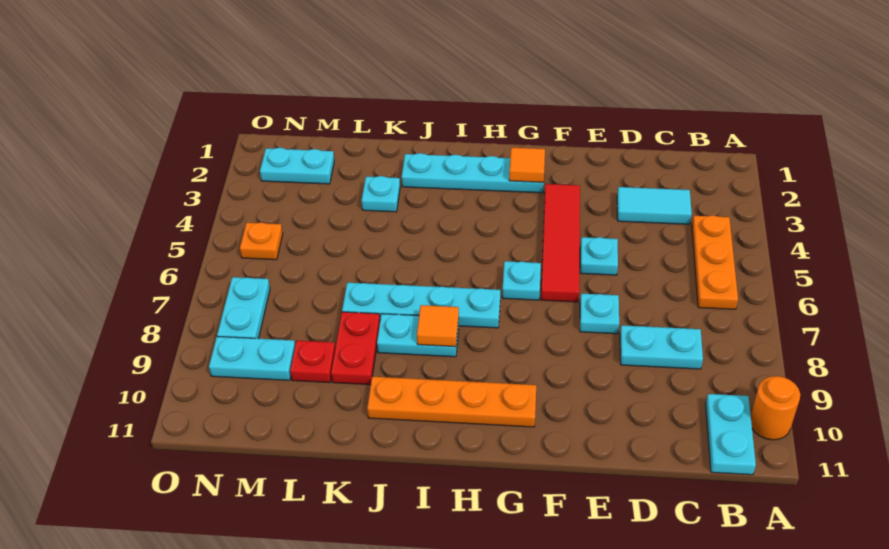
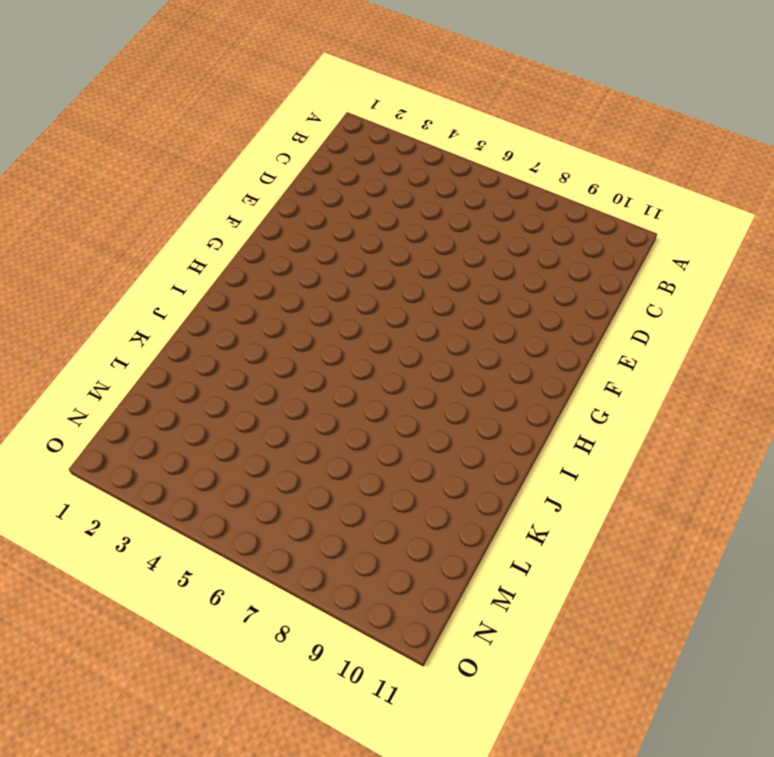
none -> orange 1x1 round brick [751,376,800,440]
none -> orange 1x3 plate [692,215,738,309]
none -> cyan 1x2 plate [706,394,756,475]

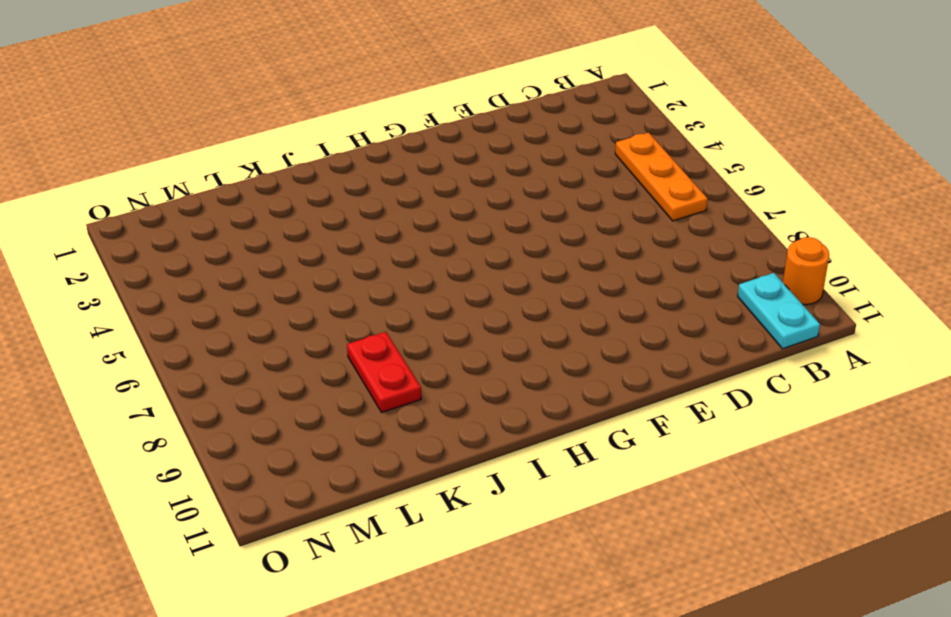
none -> cyan 1x2 tile [617,187,692,224]
none -> cyan 1x2 plate [620,325,703,369]
none -> cyan 1x1 plate [580,237,618,275]

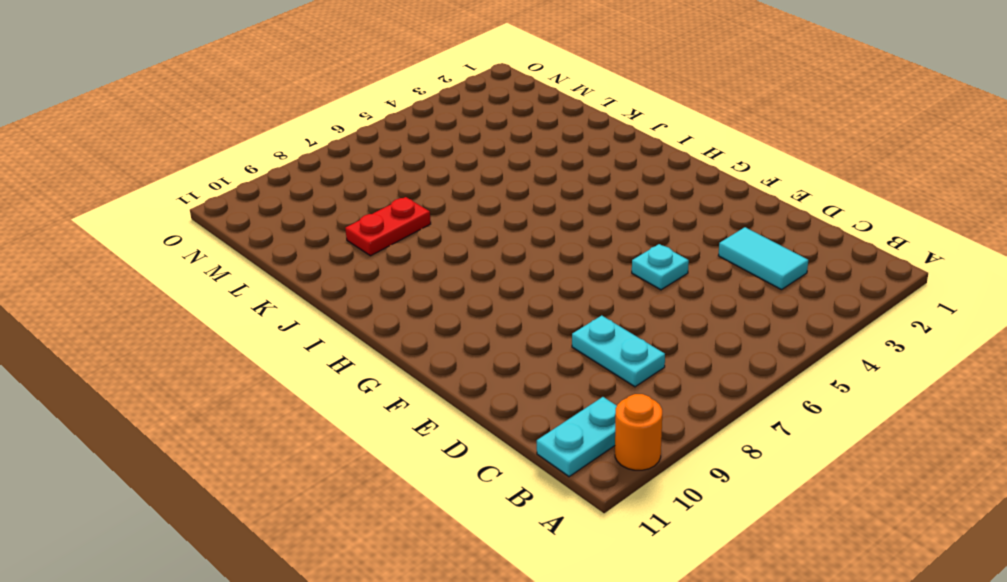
none -> orange 1x3 plate [692,215,738,309]
none -> cyan 1x1 plate [580,293,619,334]
none -> red 1x4 tile [541,184,580,302]

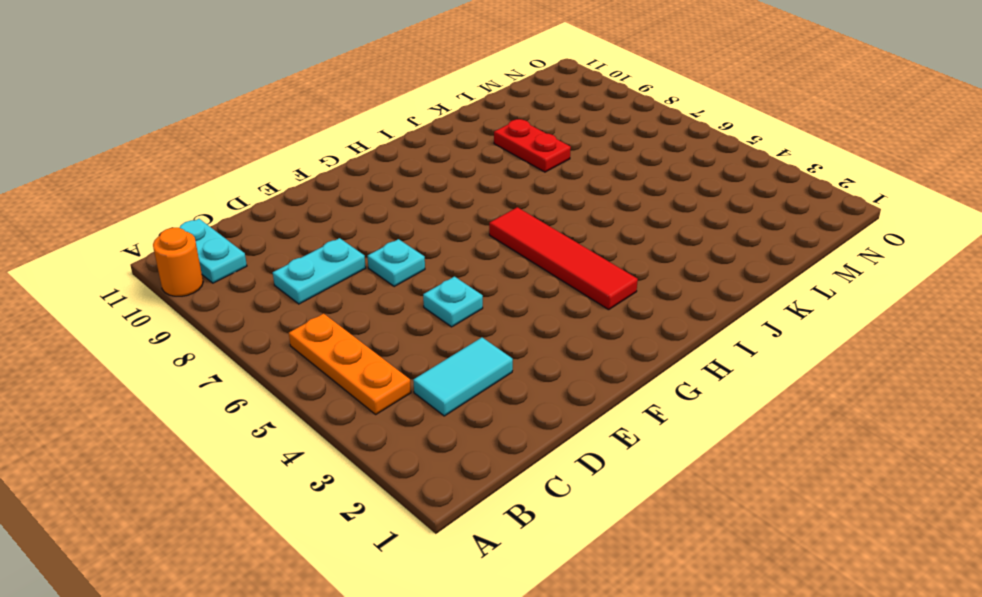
red 1x4 tile [489,207,638,310] -> red 1x4 tile moved to [541,184,580,302]
none -> cyan 1x4 plate [402,153,544,193]
none -> cyan 1x1 plate [502,261,541,300]
none -> orange 1x4 plate [367,377,536,427]

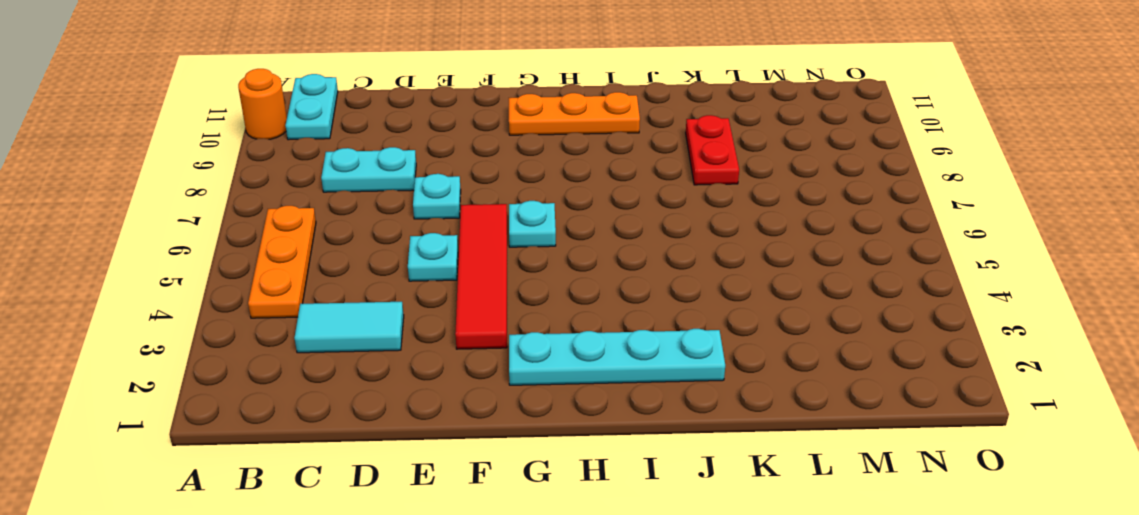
orange 1x3 plate [509,92,640,135] -> orange 1x4 plate [367,377,536,427]
none -> cyan 1x4 plate [342,283,500,328]
none -> cyan 1x2 plate [377,314,459,357]
none -> cyan 1x1 plate [362,176,400,212]

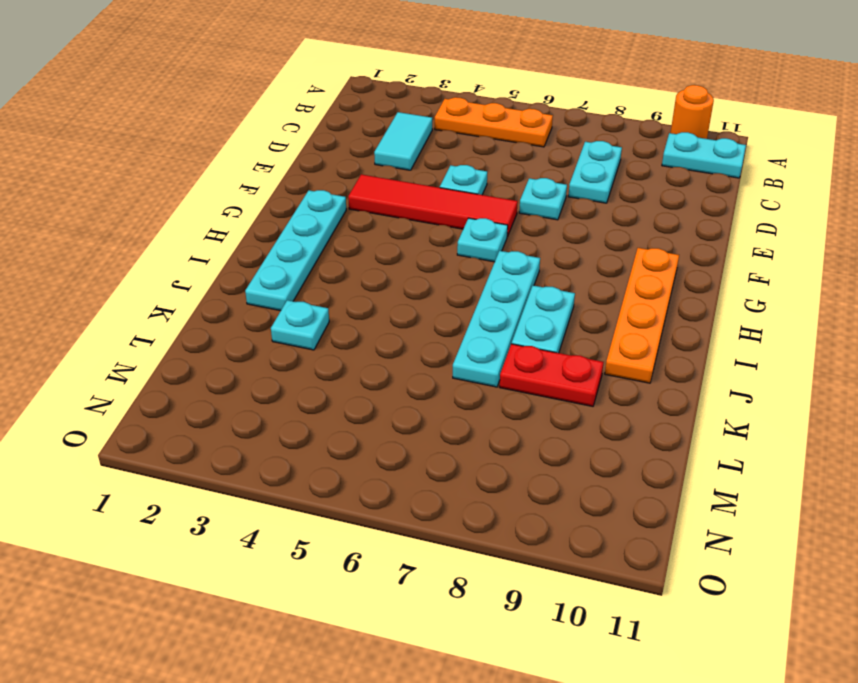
none -> red 1x1 plate [290,341,335,383]
none -> cyan 1x2 plate [260,148,334,184]
none -> cyan 1x2 plate [209,337,295,380]

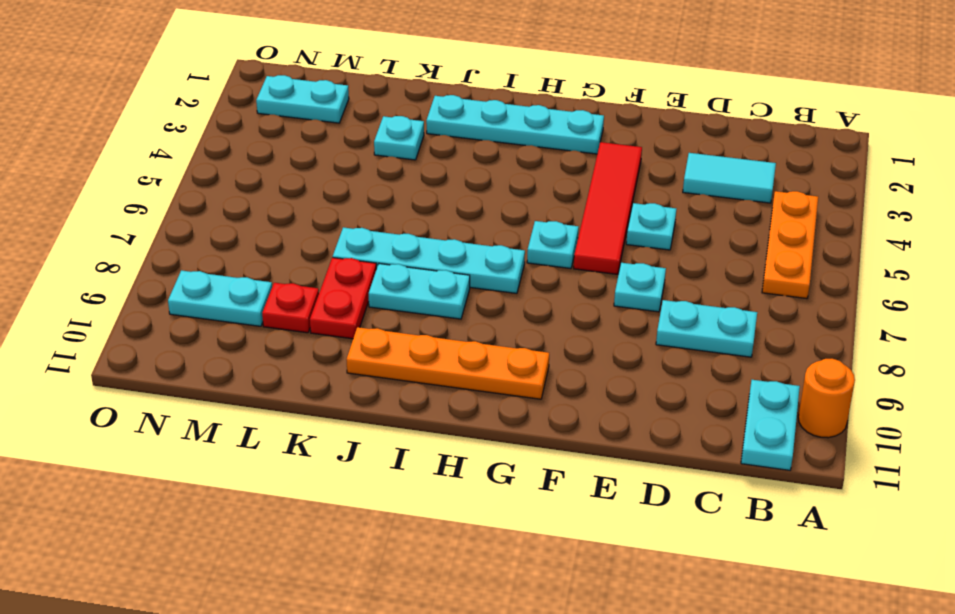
none -> orange 1x1 plate [240,222,283,260]
none -> cyan 1x2 plate [217,277,270,339]
none -> orange 1x1 tile [509,148,545,182]

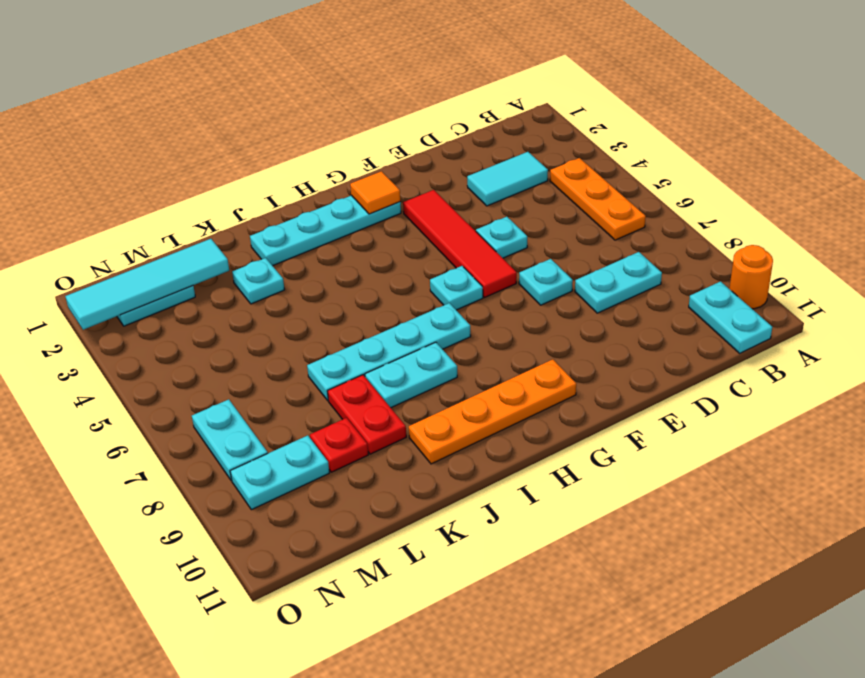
cyan 1x4 tile [65,239,229,330] -> none
none -> orange 1x1 plate [240,222,283,260]
none -> orange 1x1 tile [417,305,459,347]

